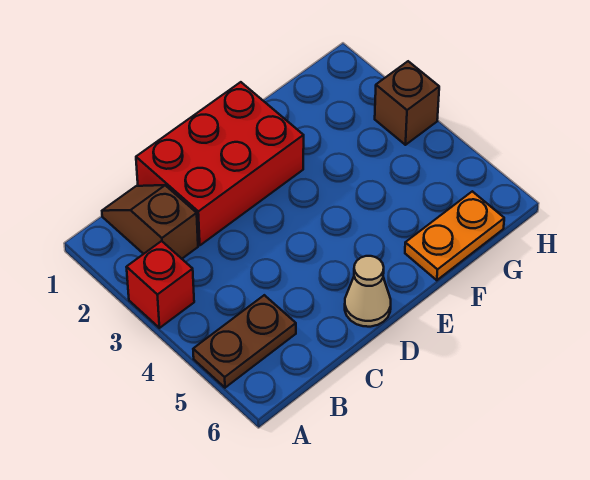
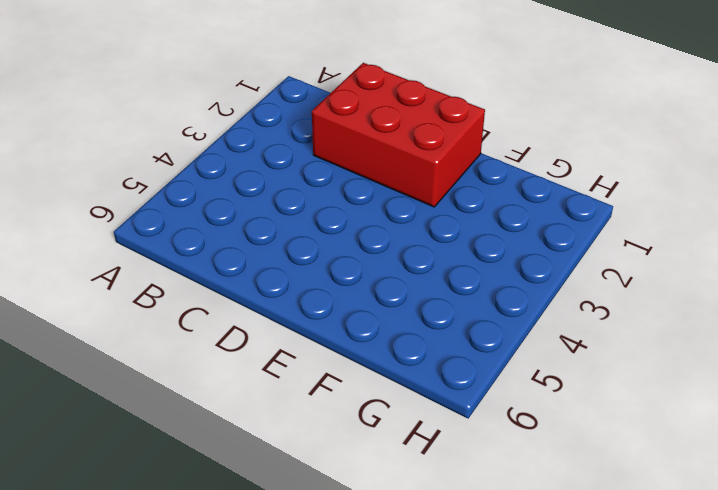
none -> red 1x1 brick [127,241,194,328]
none -> brown 1x2 plate [193,295,296,388]

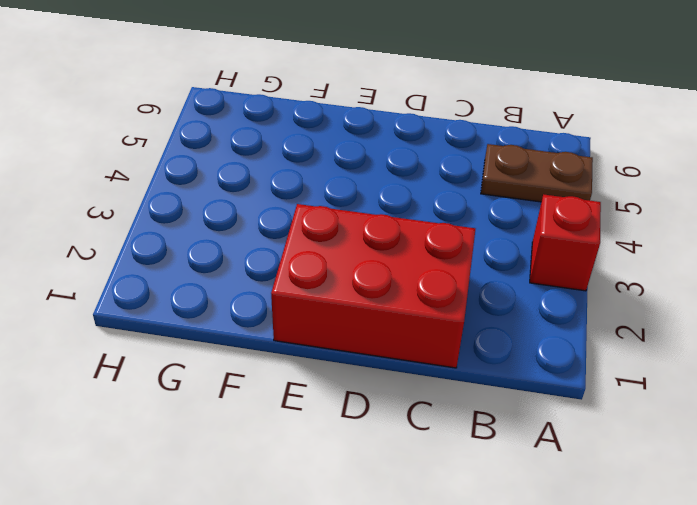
none -> brown 1x2 slope [102,185,198,259]
none -> tan 1x1 cone [345,256,391,327]

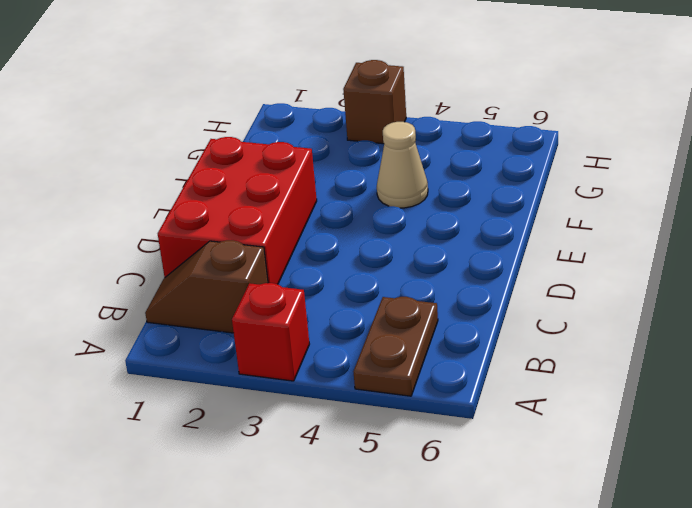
tan 1x1 cone [377,122,428,208] -> tan 1x1 cone moved to [345,256,391,327]
none -> orange 1x2 plate [405,191,504,280]

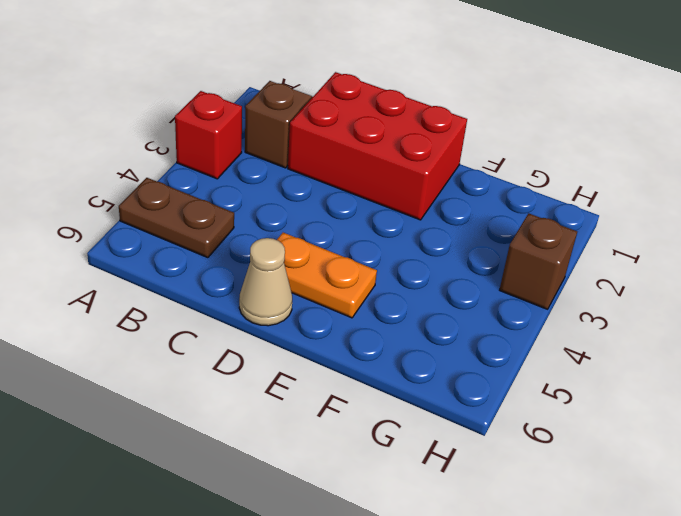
orange 1x2 plate [277,233,377,318] -> orange 1x2 plate moved to [405,191,504,280]

